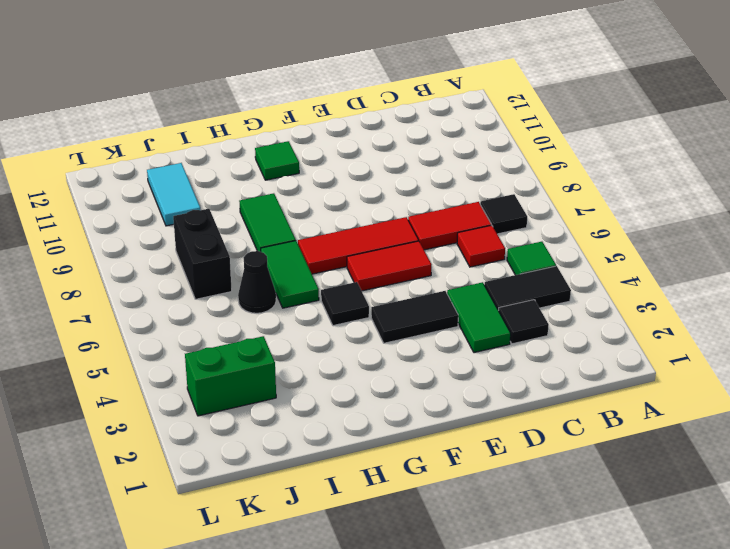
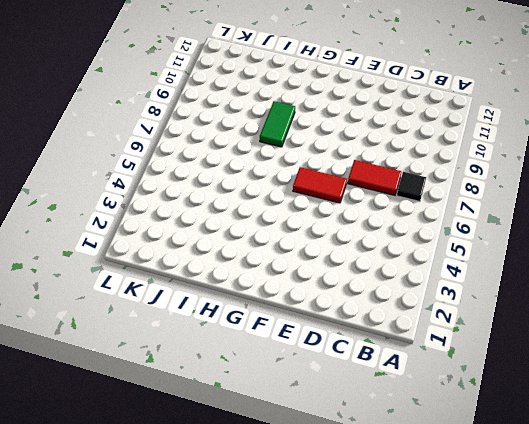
none -> black 1x2 tile [485,266,571,311]
none -> green 1x1 tile [507,242,556,275]
none -> black 1x1 tile [499,300,549,344]

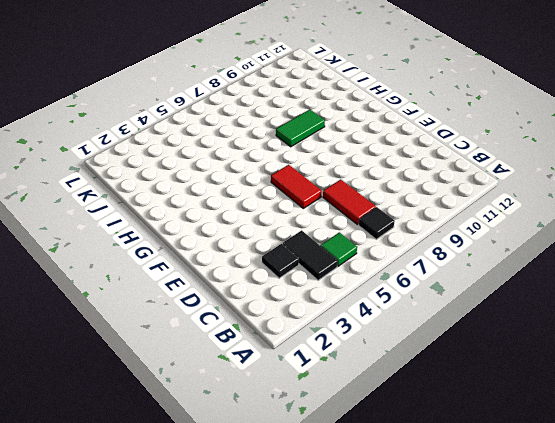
none -> red 1x1 tile [457,225,505,267]
none -> green 1x2 tile [447,282,511,353]
none -> black 1x2 tile [371,291,458,343]

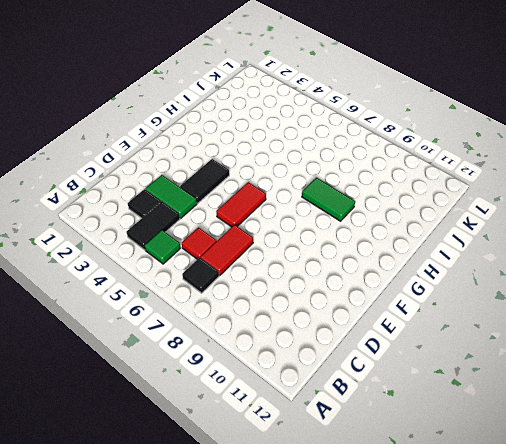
none -> red 1x3 tile [298,217,419,274]
none -> black 1x1 tile [321,282,369,326]
none -> green 1x1 tile [255,141,299,180]

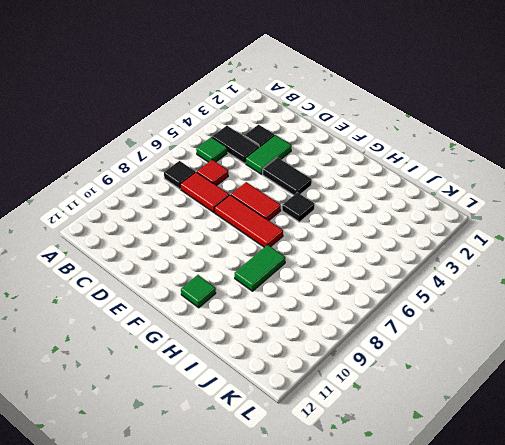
none -> green 1x2 tile [260,241,319,308]
none -> black 1x1 cone [238,251,276,313]
none -> green 1x2 brick [185,336,276,416]

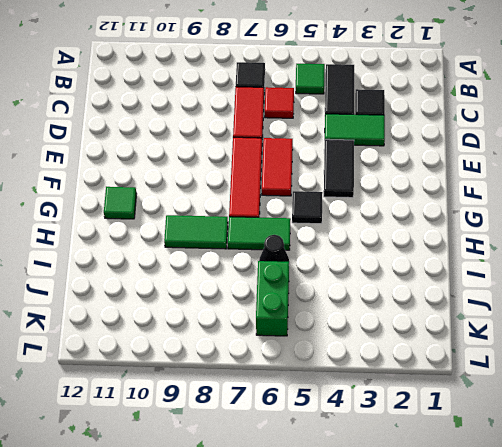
green 1x2 brick [256,261,289,336] -> green 1x2 brick moved to [185,336,276,416]
none -> black 1x2 brick [173,209,232,299]
none -> cyan 1x2 tile [147,163,200,226]

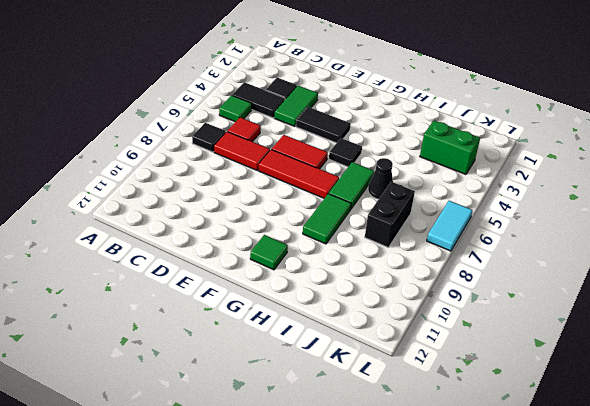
cyan 1x2 tile [427,201,473,251] -> cyan 1x2 tile moved to [147,163,200,226]

